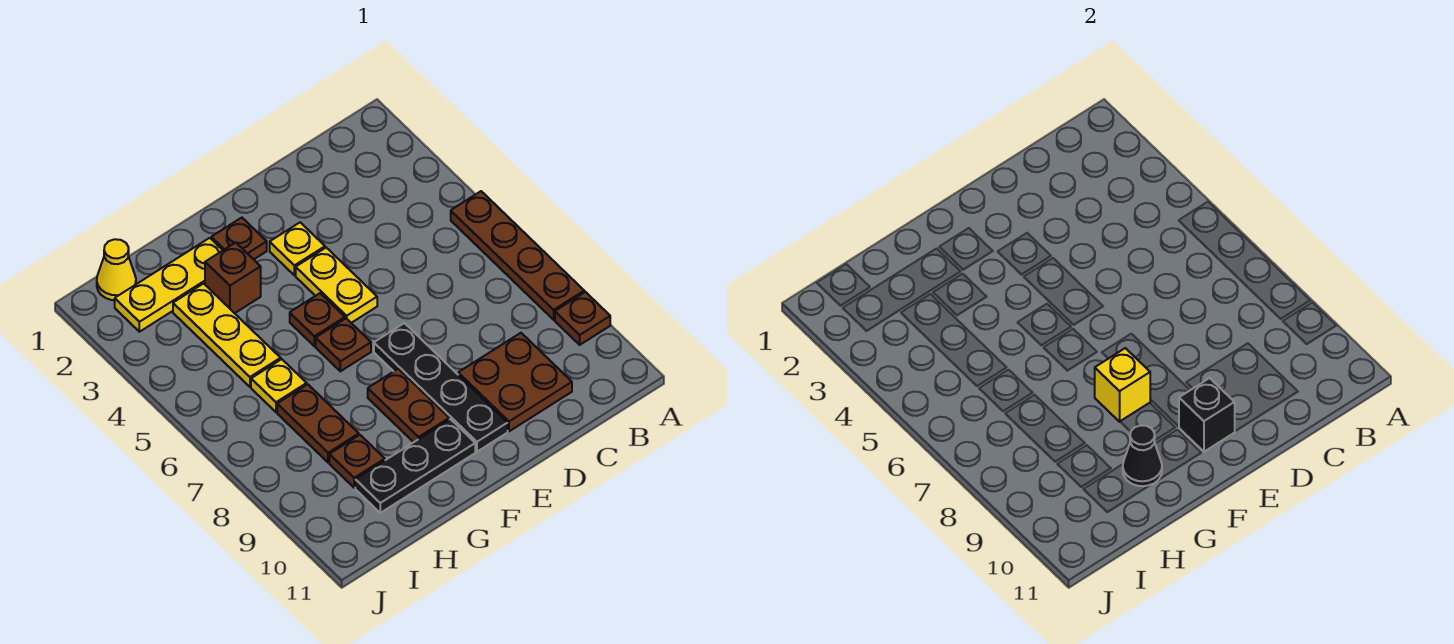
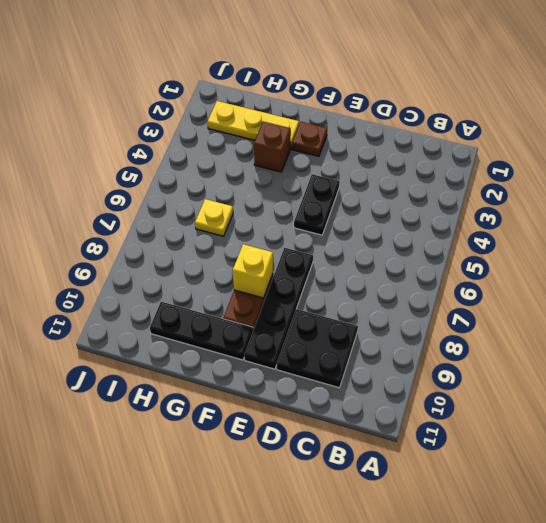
black 2x2 plate [277,309,358,388] -> brown 2x2 plate [458,333,572,431]
black 1x2 plate [294,174,340,235] -> yellow 1x2 plate [296,248,377,323]
none -> brown 1x4 plate [451,191,584,320]
none -> brown 1x1 plate [555,292,610,345]
none -> yellow 1x1 plate [270,222,325,275]

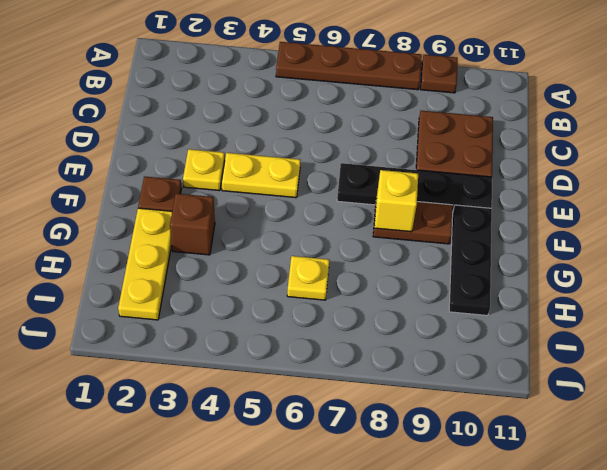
none -> brown 1x1 plate [290,293,345,346]
none -> brown 1x1 plate [316,318,371,371]
none -> yellow 1x3 plate [173,284,281,387]

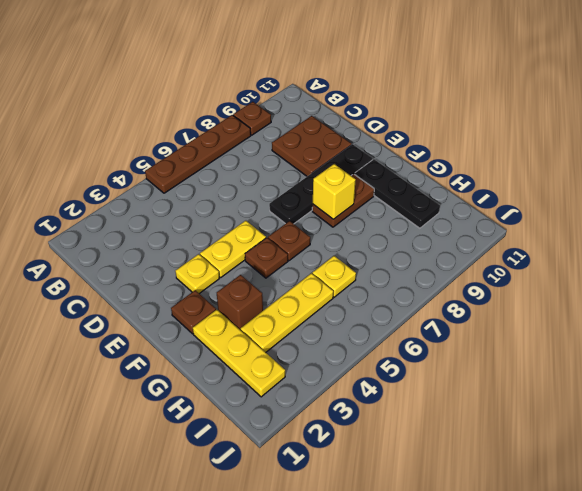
none -> brown 1x2 plate [277,384,359,463]
none -> brown 1x1 plate [329,435,385,488]
none -> yellow 1x1 cone [97,239,136,300]

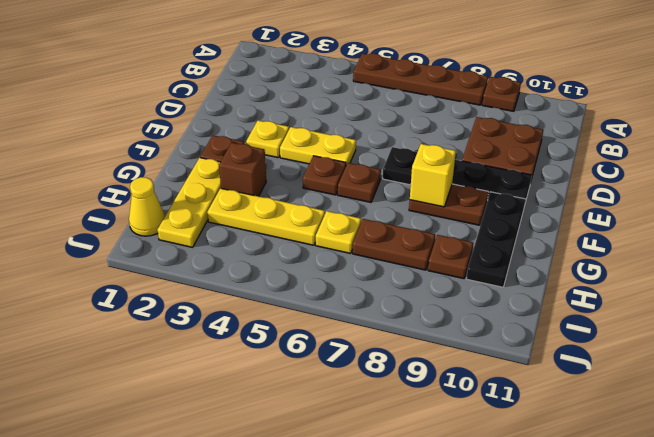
none -> black 1x1 brick [1179,378,1235,452]
none -> black 1x1 cone [1123,425,1162,486]

